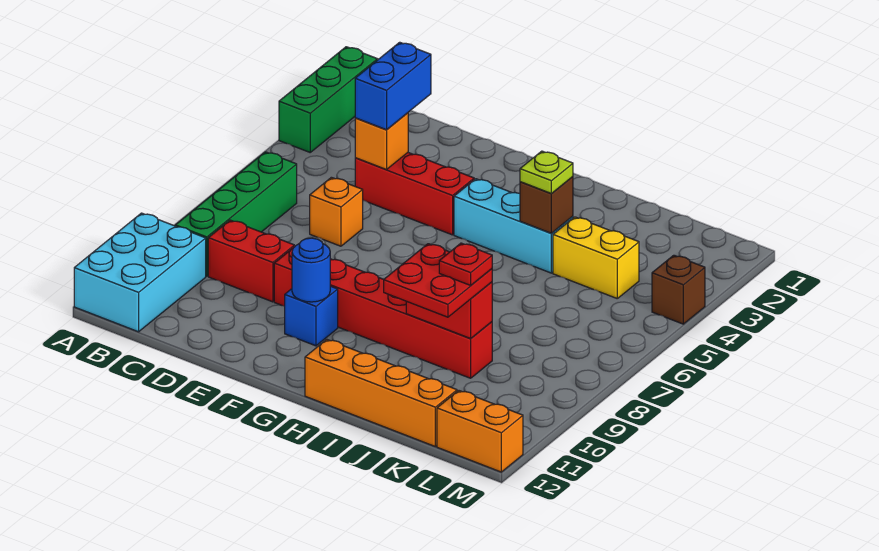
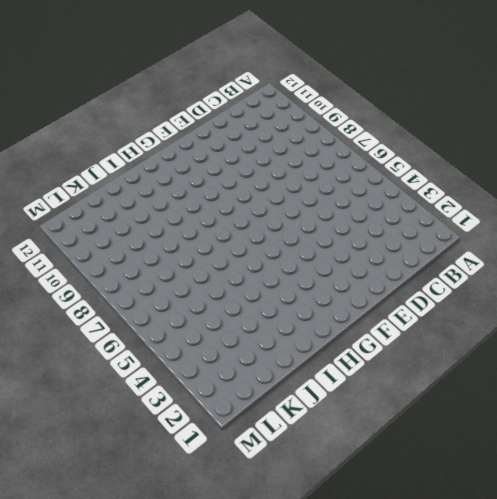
none -> green 1x3 brick [279,47,378,152]
none -> cyan 2x3 brick [74,213,206,332]
none -> green 1x4 brick [175,152,297,276]

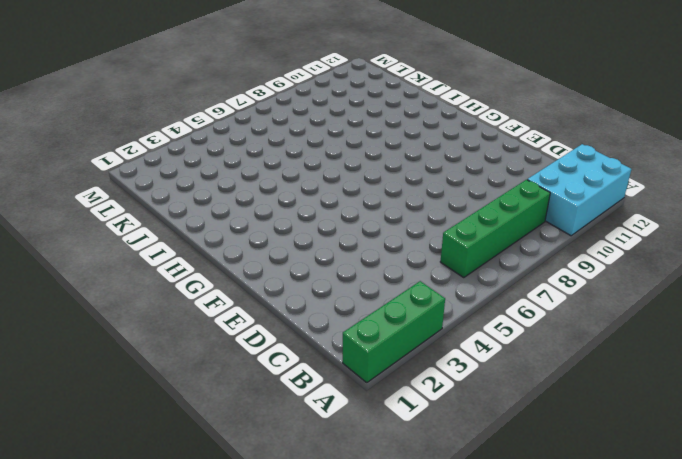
none -> red 1x2 brick [208,220,294,302]
none -> red 1x3 brick [355,153,474,235]
none -> orange 1x1 brick [310,177,363,246]

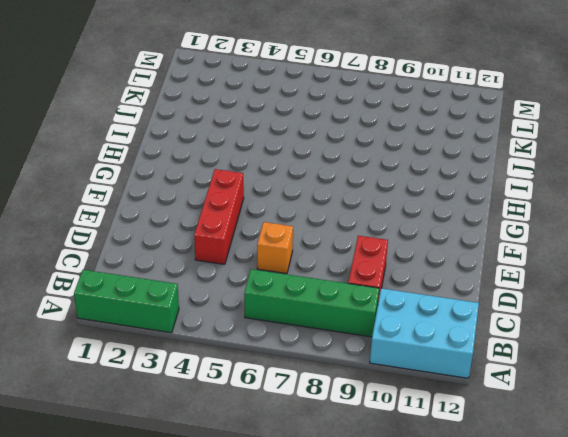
none -> red 1x6 brick [274,248,492,378]
none -> blue 1x1 brick [285,286,338,346]
none -> cyan 1x3 brick [454,179,573,273]

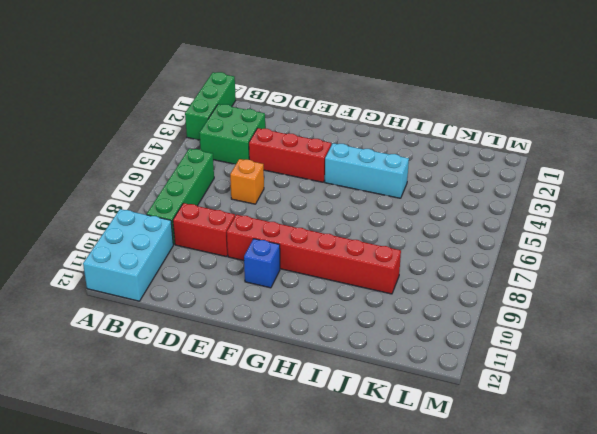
green 2x2 brick [199,104,265,164] -> none
none -> orange 1x4 brick [305,340,457,446]
none -> yellow 1x2 brick [553,217,639,298]
none -> orange 1x2 brick [437,391,523,472]

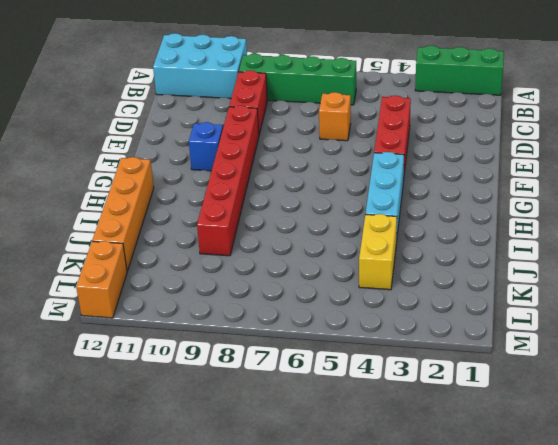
none -> brown 1x1 brick [652,255,705,324]
none -> orange 1x1 brick [355,113,408,170]
none -> blue 1x1 round brick [292,238,330,302]

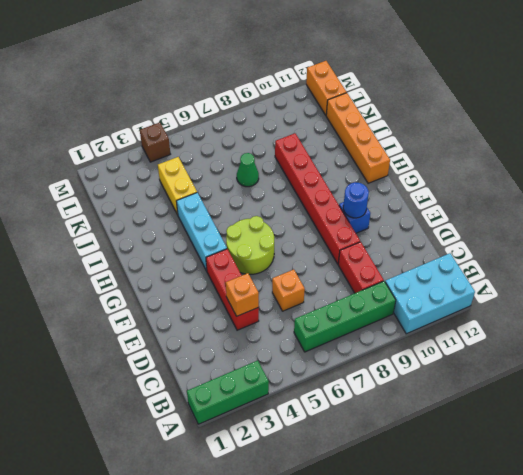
lime 2x2 round brick [226,216,274,274] -> none
green 1x1 cone [237,153,259,187] -> none
none -> brown 1x1 brick [520,177,573,233]
none -> red 1x2 brick [406,282,492,338]
none -> blue 1x2 brick [355,42,431,130]

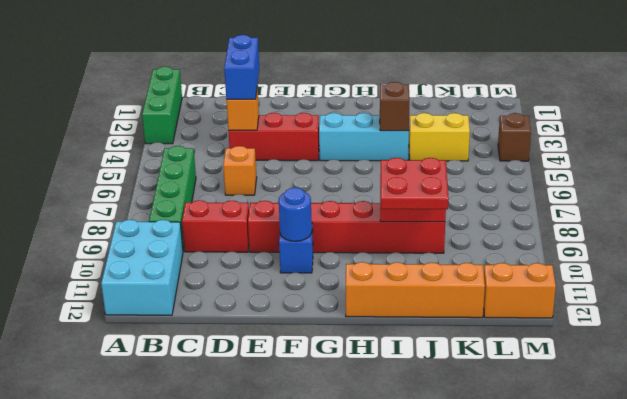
none -> lime 1x1 plate [520,151,573,194]
none -> red 1x1 plate [439,243,492,285]

